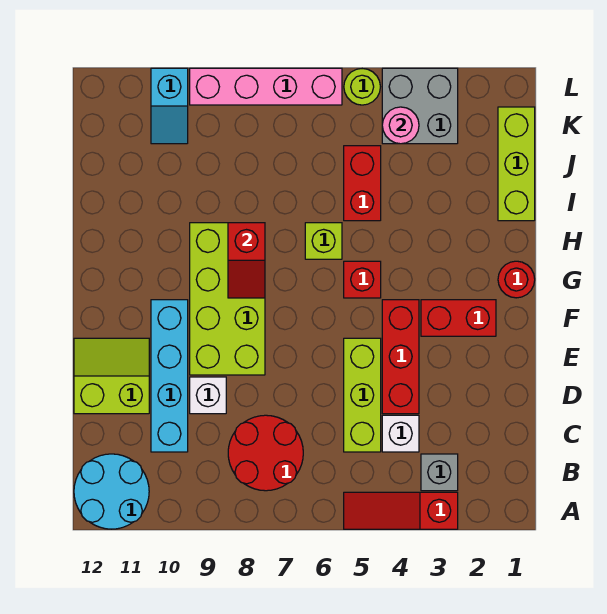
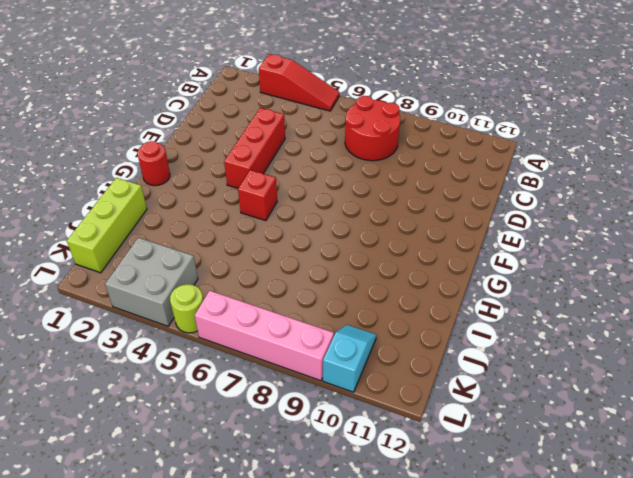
none -> cyan 2x2 round brick [74,454,149,529]
none -> grey 1x1 brick [421,454,458,491]
none -> white 1x1 brick [382,415,419,452]

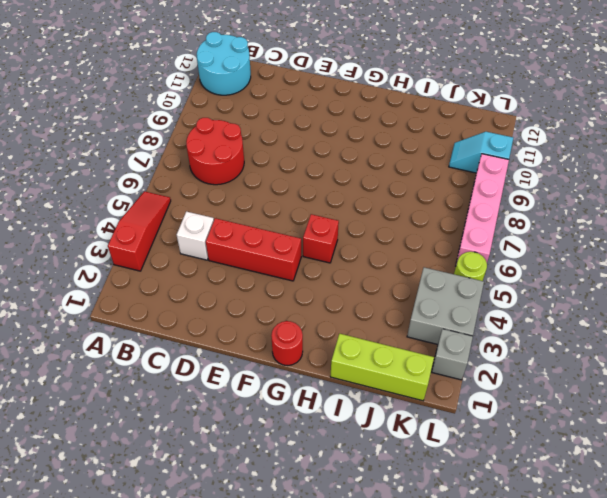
grey 1x1 brick [432,329,473,380] -> grey 1x1 brick moved to [421,454,458,491]
none -> lime 1x3 brick [344,338,381,452]
none -> cyan 1x4 brick [151,300,188,452]
none -> white 1x1 brick [190,377,226,414]

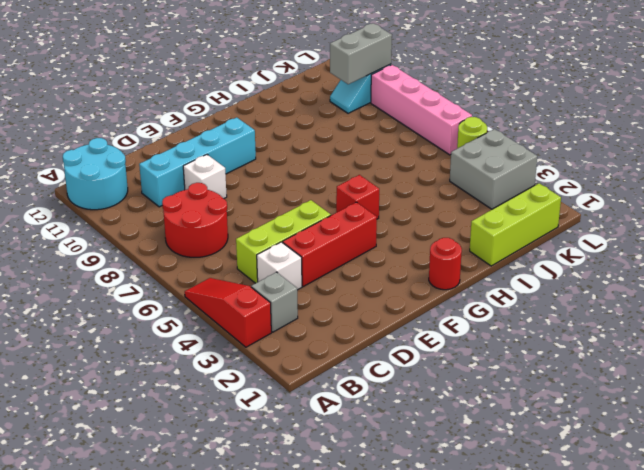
grey 1x2 brick [330,23,392,84] -> none
none -> lime 2x2 slope [74,338,149,414]
none -> lime 2x4 brick [190,223,265,375]
none -> red 1x2 brick [421,300,496,336]

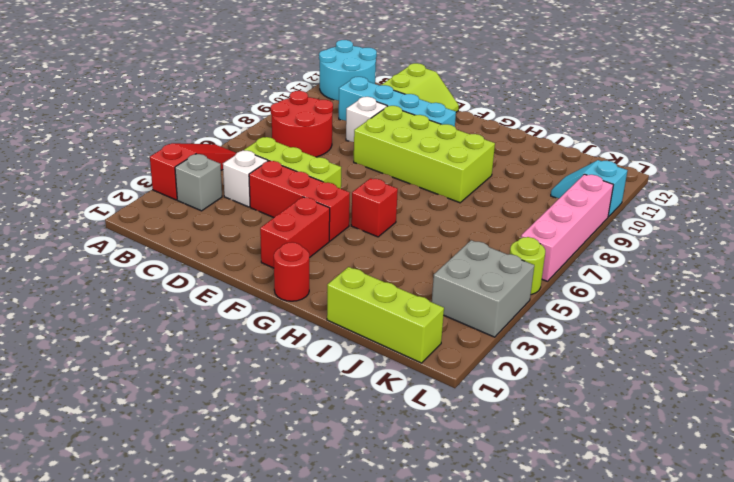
none -> lime 1x1 brick [305,223,342,259]
none -> red 1x2 brick [344,146,381,221]
none -> red 1x2 slope [228,223,265,298]

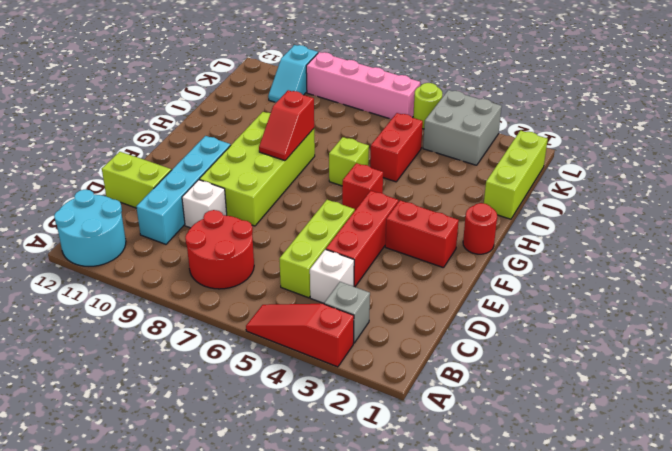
none -> pink 1x1 round brick [382,107,419,144]

